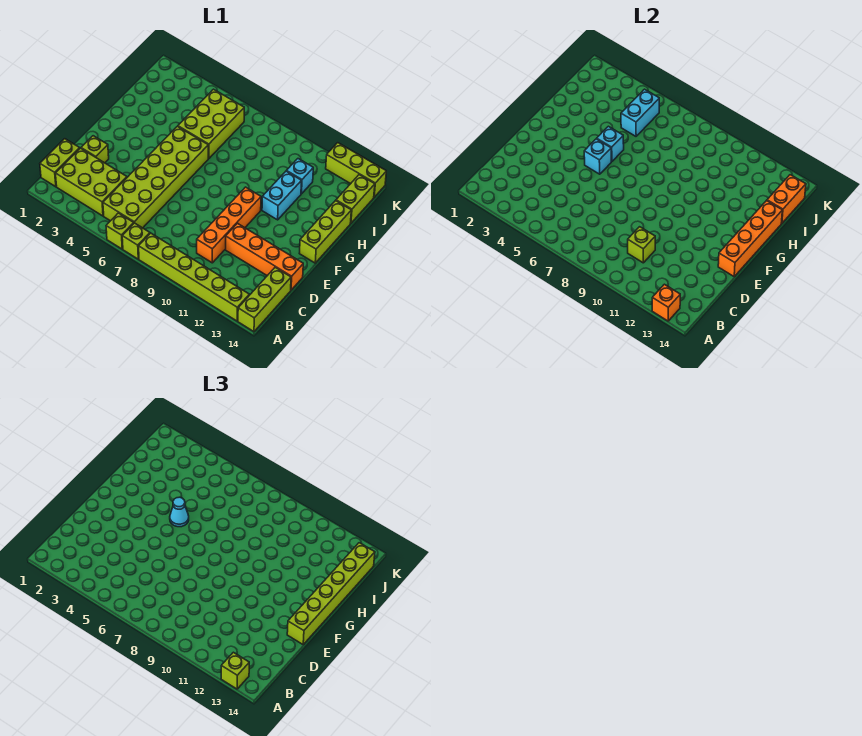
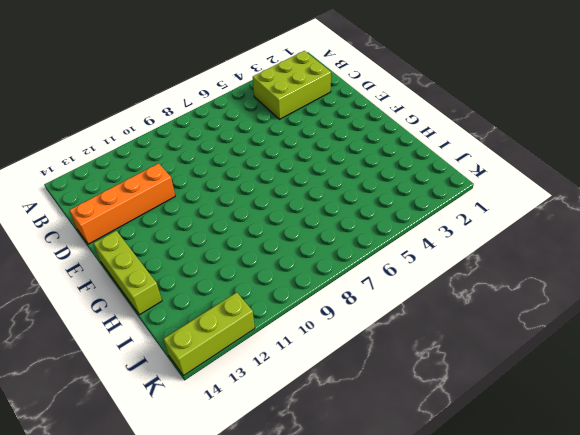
none -> lime 1x1 brick [106,213,134,249]
none -> lime 1x1 brick [122,223,150,259]
none -> lime 1x6 brick [139,233,249,321]

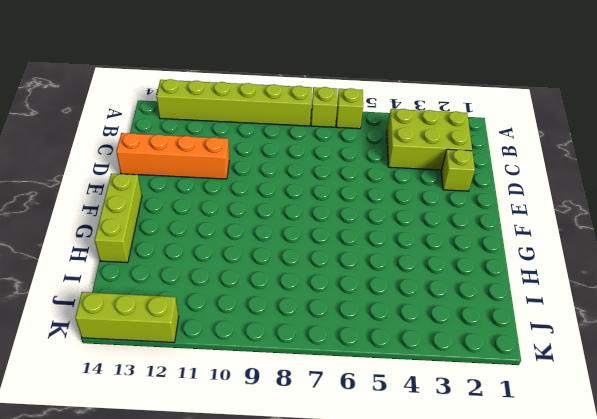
none -> lime 1x3 brick [238,267,291,332]
none -> lime 1x2 brick [40,139,80,187]
none -> lime 2x6 brick [103,126,208,228]

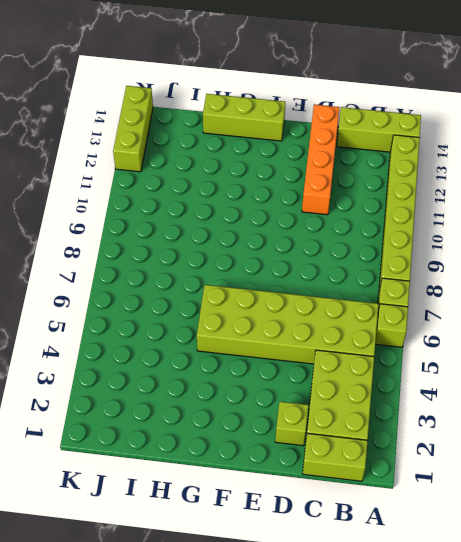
none -> orange 1x4 brick [197,187,261,263]
none -> cyan 1x2 brick [262,171,302,220]
none -> lime 2x3 brick [178,89,244,158]

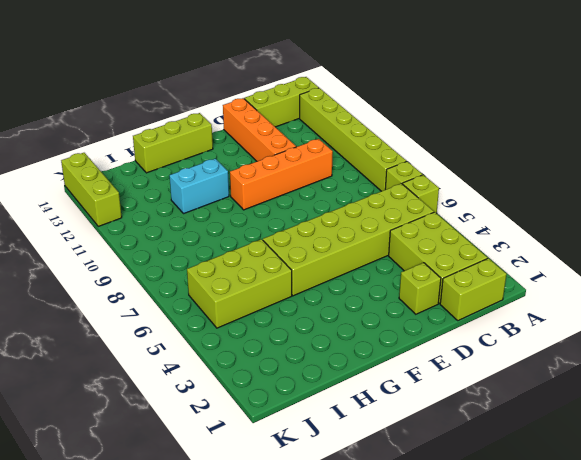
none -> cyan 1x1 brick [287,159,313,194]
none -> lime 1x2 brick [336,175,375,223]
none -> orange 1x1 brick [652,284,680,321]

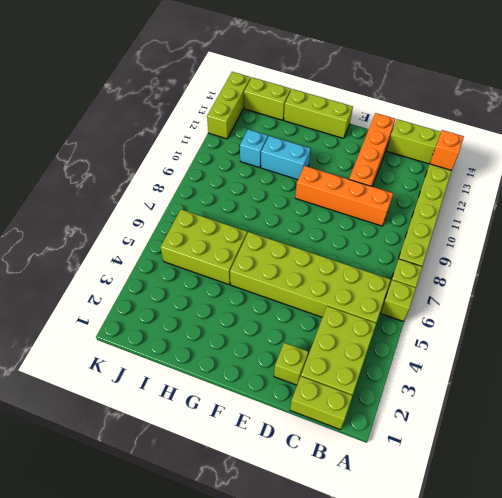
none -> lime 1x1 brick [628,227,655,263]
none -> orange 1x4 brick [718,201,782,276]
none -> cyan 1x1 brick [584,139,611,174]

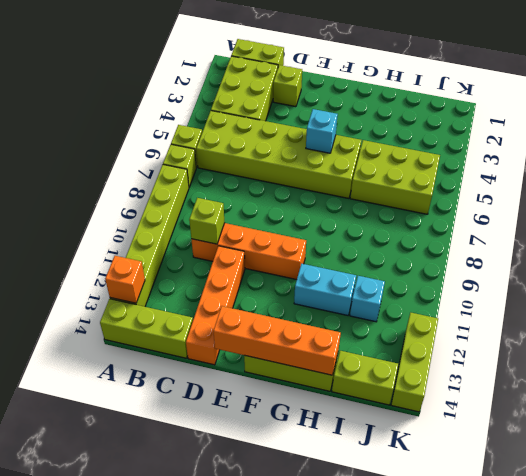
none -> cyan 1x1 brick [597,126,624,162]
none -> cyan 1x2 brick [621,89,659,136]
none -> orange 1x2 brick [767,175,806,223]

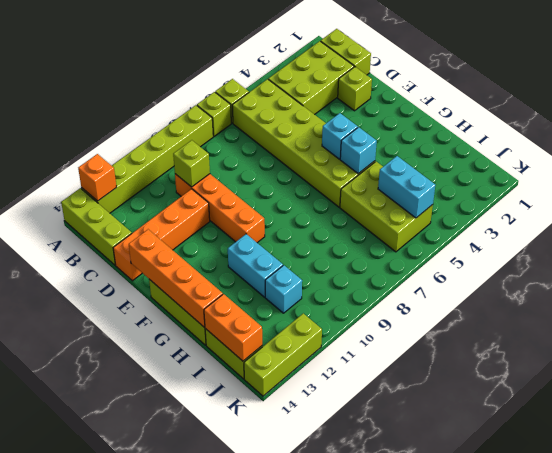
none -> lime 1x1 brick [221,652,249,689]
none -> lime 1x6 brick [287,543,375,644]
none -> cyan 1x1 cone [170,497,189,527]

